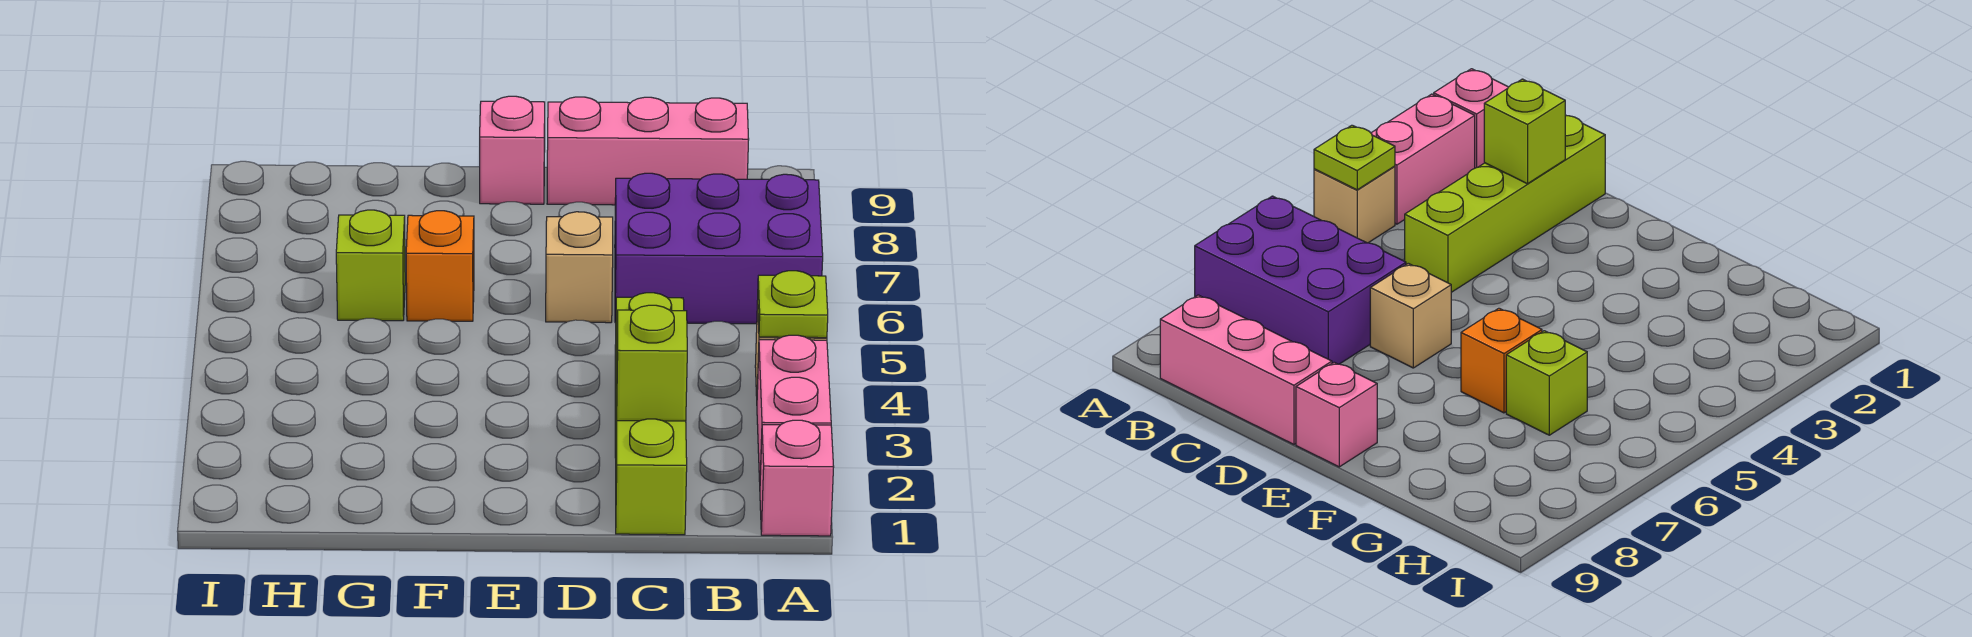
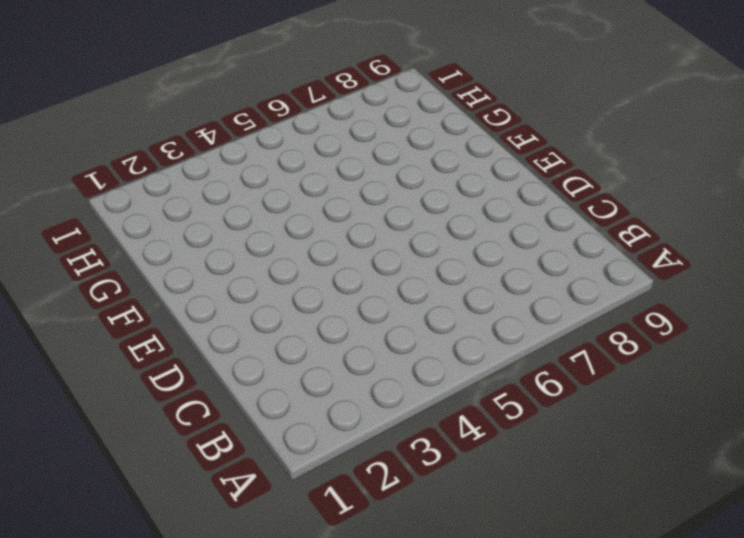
none -> pink 1x1 brick [760,420,834,536]
none -> pink 1x2 brick [757,335,831,482]
none -> tan 1x1 brick [1314,166,1395,243]

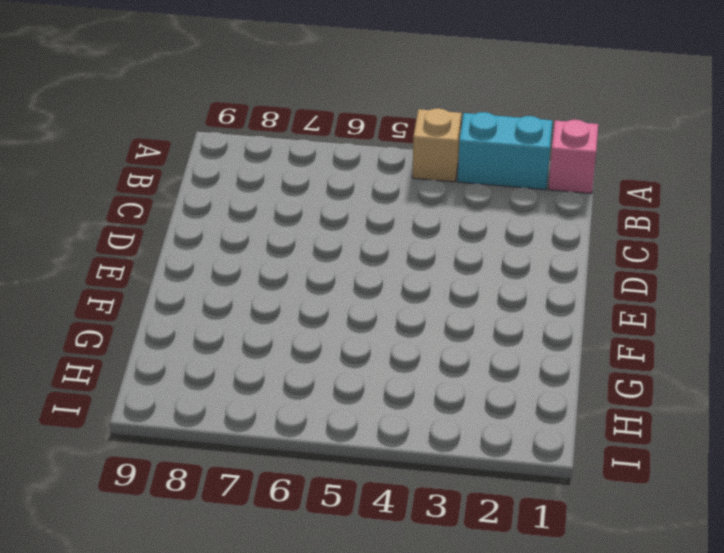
cyan 1x2 brick [458,112,552,190] -> pink 1x2 brick [757,335,831,482]
none -> purple 2x3 brick [615,173,823,324]
none -> pink 1x3 brick [547,97,749,205]
none -> lime 1x4 brick [615,293,687,535]

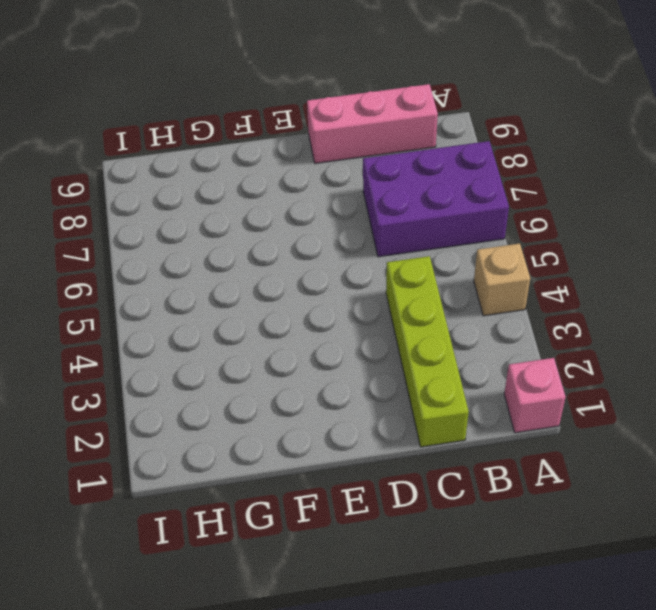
none -> pink 1x2 brick [757,335,831,482]
none -> tan 1x1 brick [546,212,613,323]
none -> pink 1x1 brick [480,96,545,204]

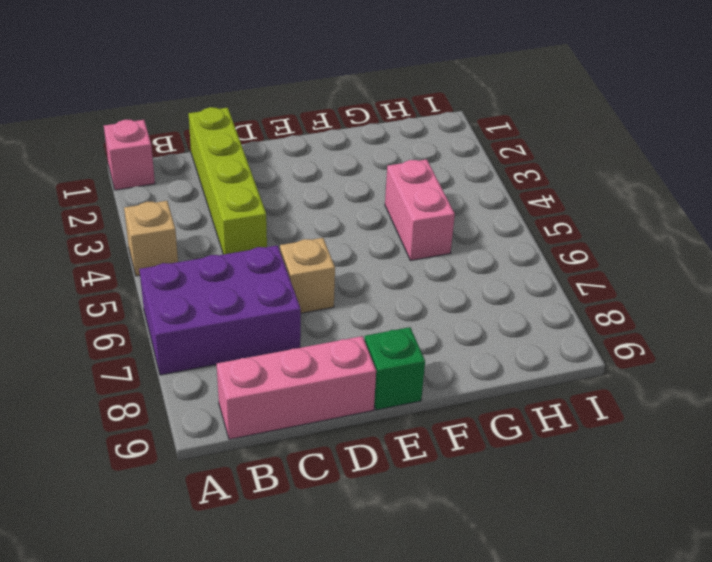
green 1x1 brick [365,327,425,410] -> pink 1x1 brick [480,96,545,204]
pink 1x2 brick [385,159,455,261] -> pink 1x2 brick moved to [757,335,831,482]
none -> orange 1x1 brick [406,211,474,321]
none -> lime 1x1 brick [336,210,405,321]
none -> lime 1x1 plate [758,271,828,338]

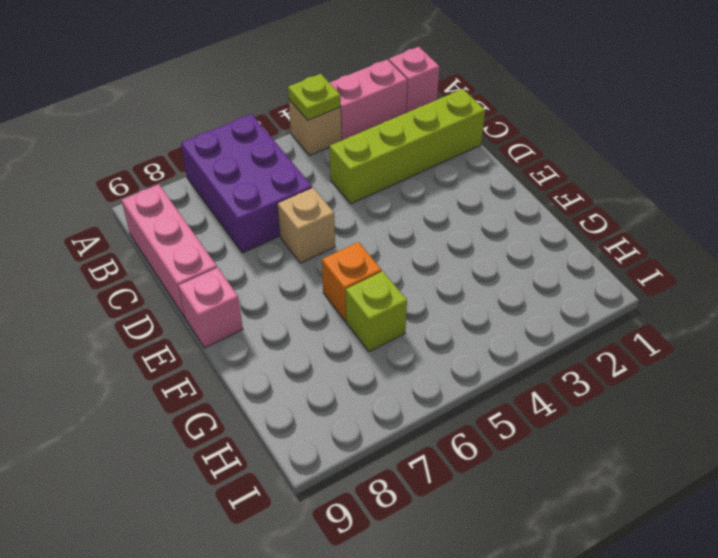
none -> lime 1x1 brick [616,305,687,421]

